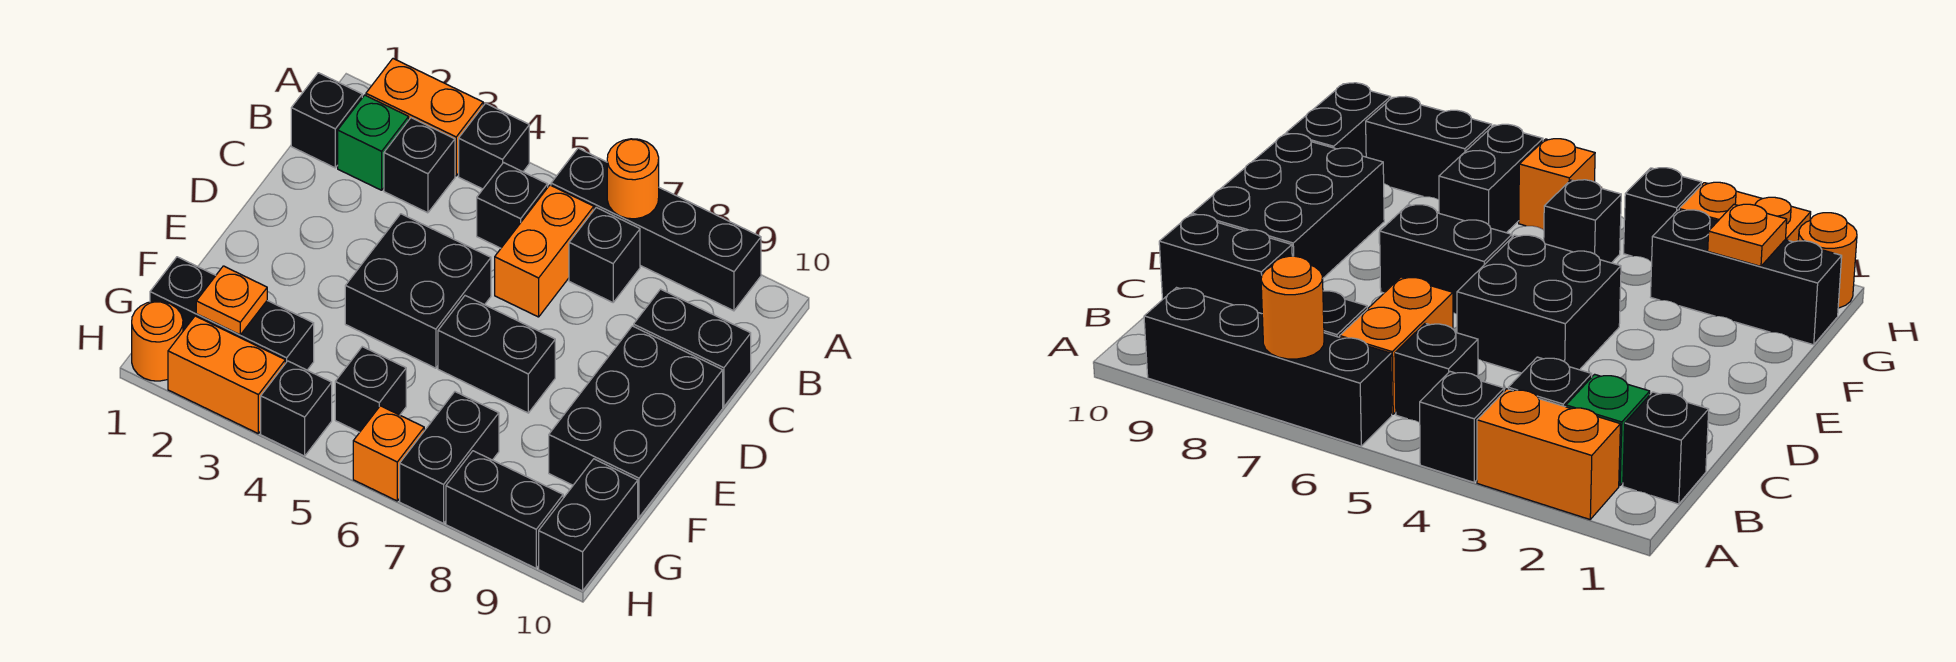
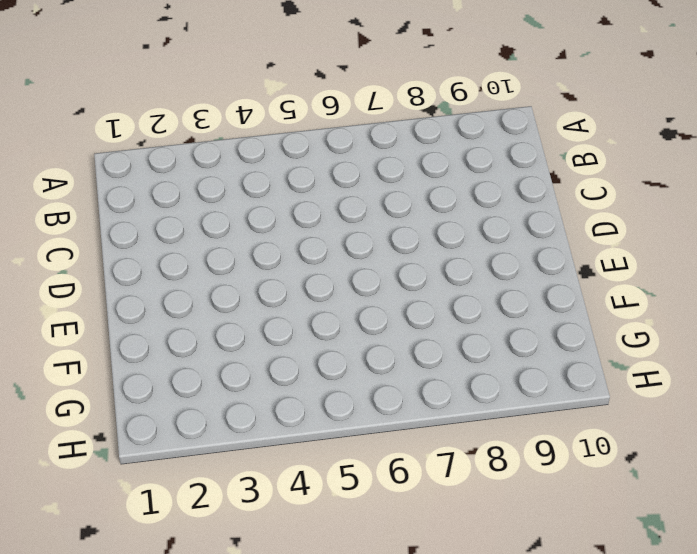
none -> orange 1x2 brick [366,59,483,176]
none -> black 1x1 brick [459,103,529,189]
none -> black 1x4 brick [551,148,761,311]

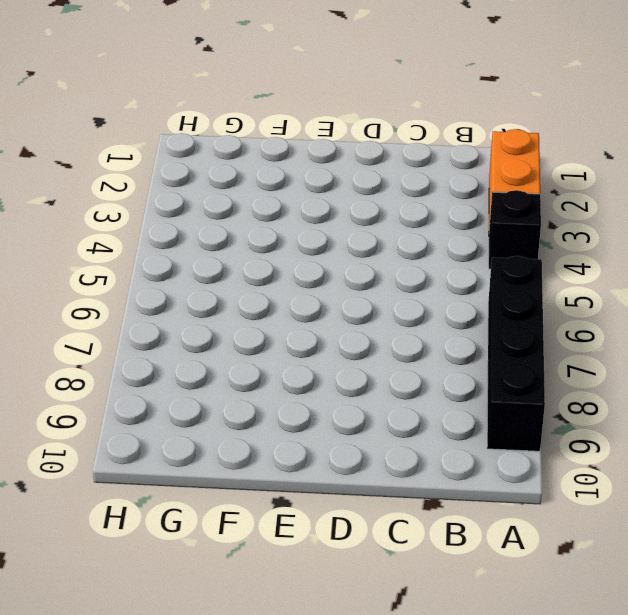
none -> black 1x1 brick [291,73,362,168]
none -> green 1x1 brick [338,95,409,190]
none -> black 1x1 brick [384,118,455,213]

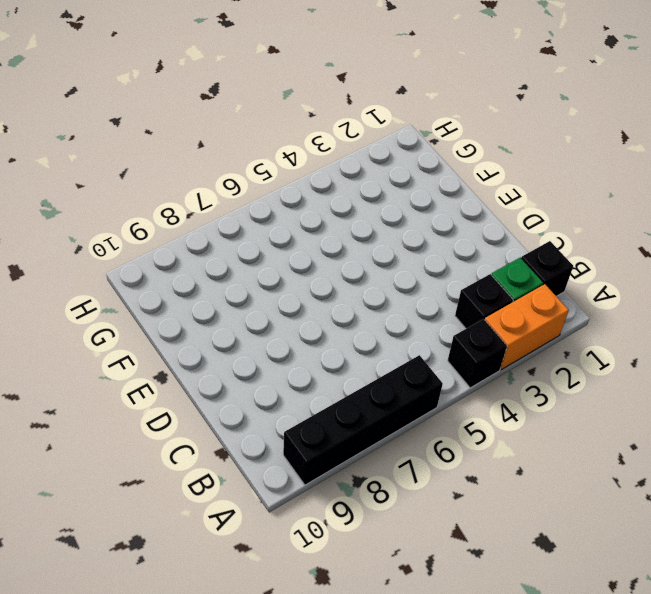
none -> black 1x1 brick [477,163,548,248]
none -> orange 1x2 brick [495,185,594,317]
none -> black 1x1 brick [569,208,640,302]

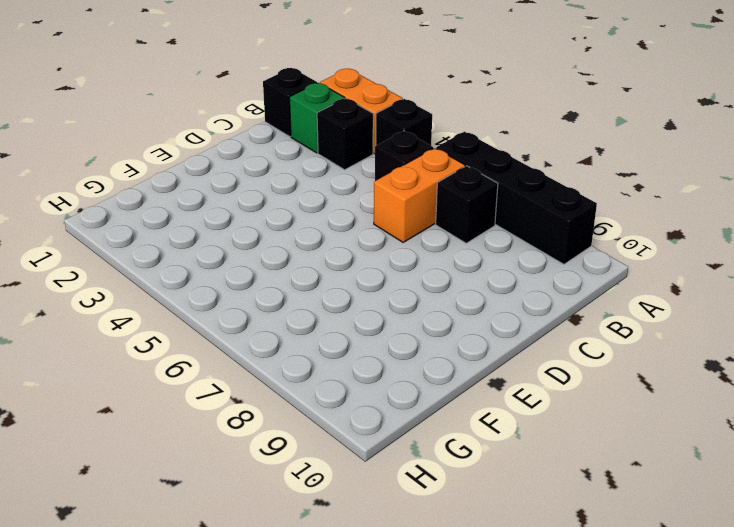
none -> black 1x2 brick [634,289,751,407]
none -> black 2x2 brick [345,214,491,368]
none -> black 2x3 brick [549,326,723,517]

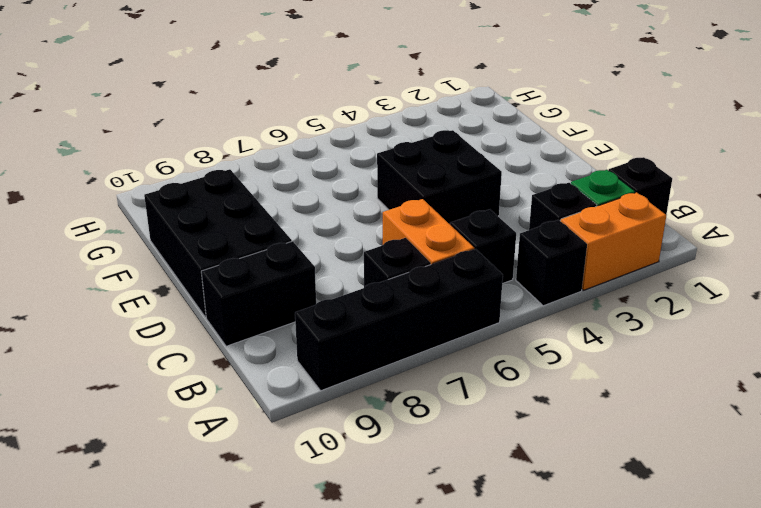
none -> black 1x2 brick [438,296,555,413]
none -> black 1x3 brick [150,257,314,370]
none -> black 1x1 brick [335,347,406,432]

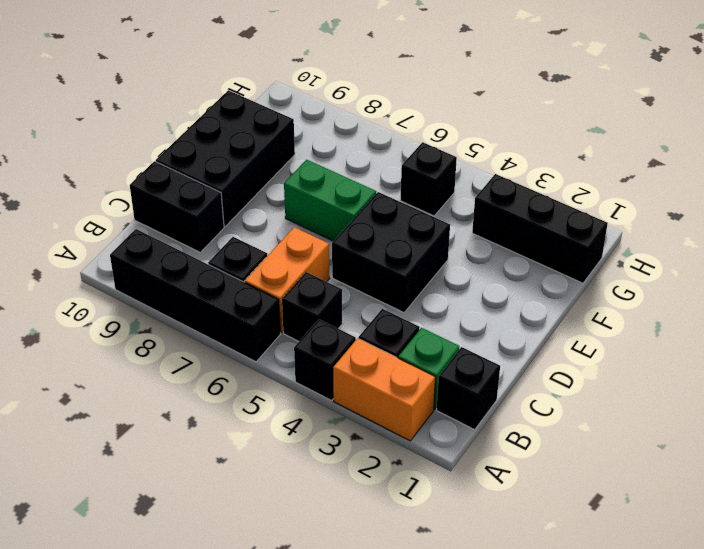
green 1x2 brick [284,160,376,241] -> black 1x2 brick [438,296,555,413]
none -> black 1x2 brick [400,392,499,523]
none -> black 1x2 brick [539,459,638,591]
none -> orange 1x1 round brick [132,301,183,381]

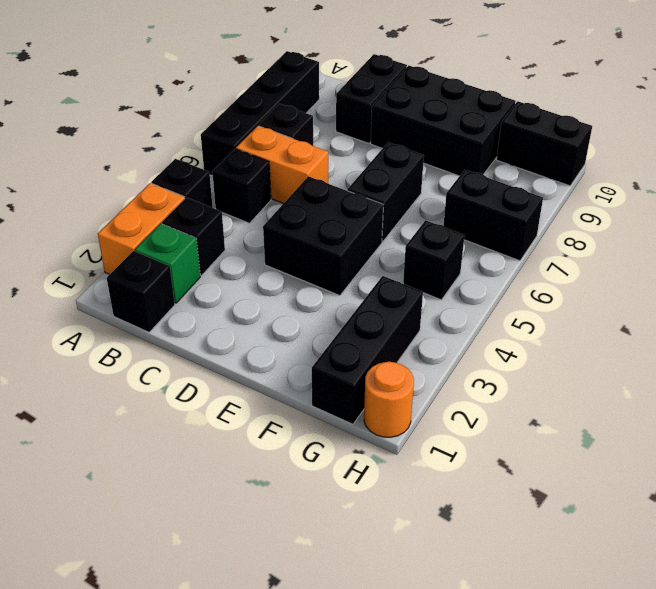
none -> orange 1x2 brick [168,316,285,433]
none -> black 1x1 brick [261,361,332,456]
none -> orange 1x1 brick [353,406,424,501]

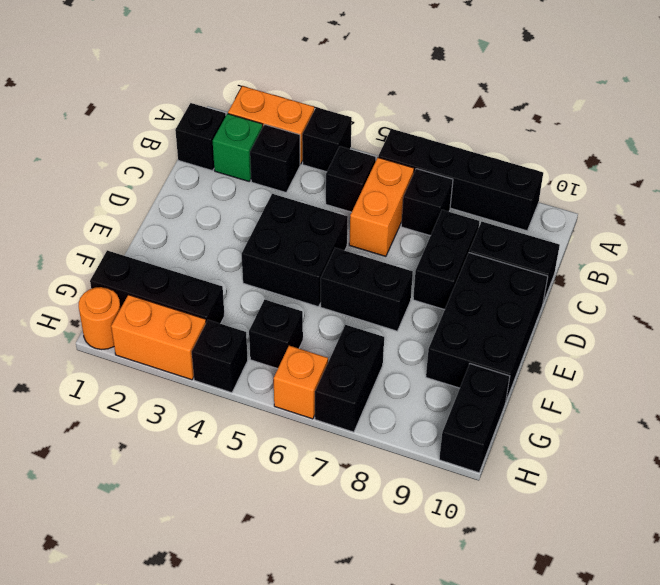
black 1x2 brick [413,210,479,310] -> black 1x2 brick turned to [446,451,563,568]
none -> orange 1x1 round brick [607,139,659,219]
none -> orange 1x1 plate [196,266,267,335]

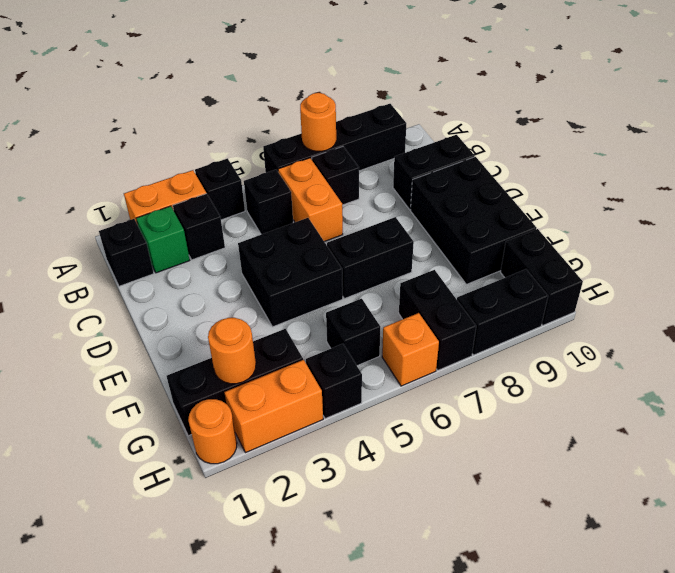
orange 1x1 round brick [208,318,256,384] -> orange 1x1 plate [196,266,267,335]

